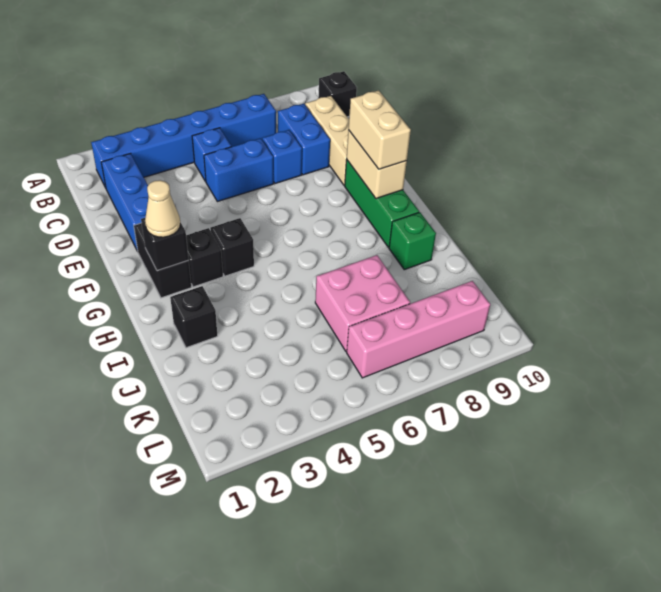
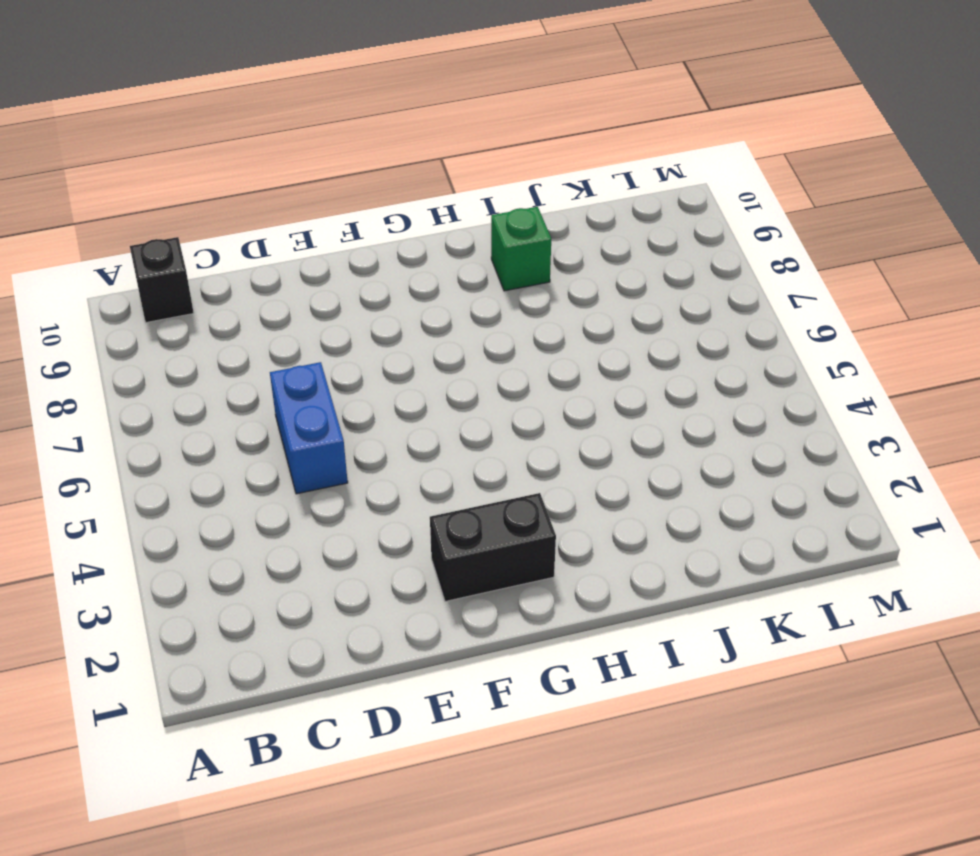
none -> blue 1x6 brick [91,94,276,188]
none -> blue 1x3 brick [101,154,148,251]
none -> blue 1x1 brick [192,128,231,182]

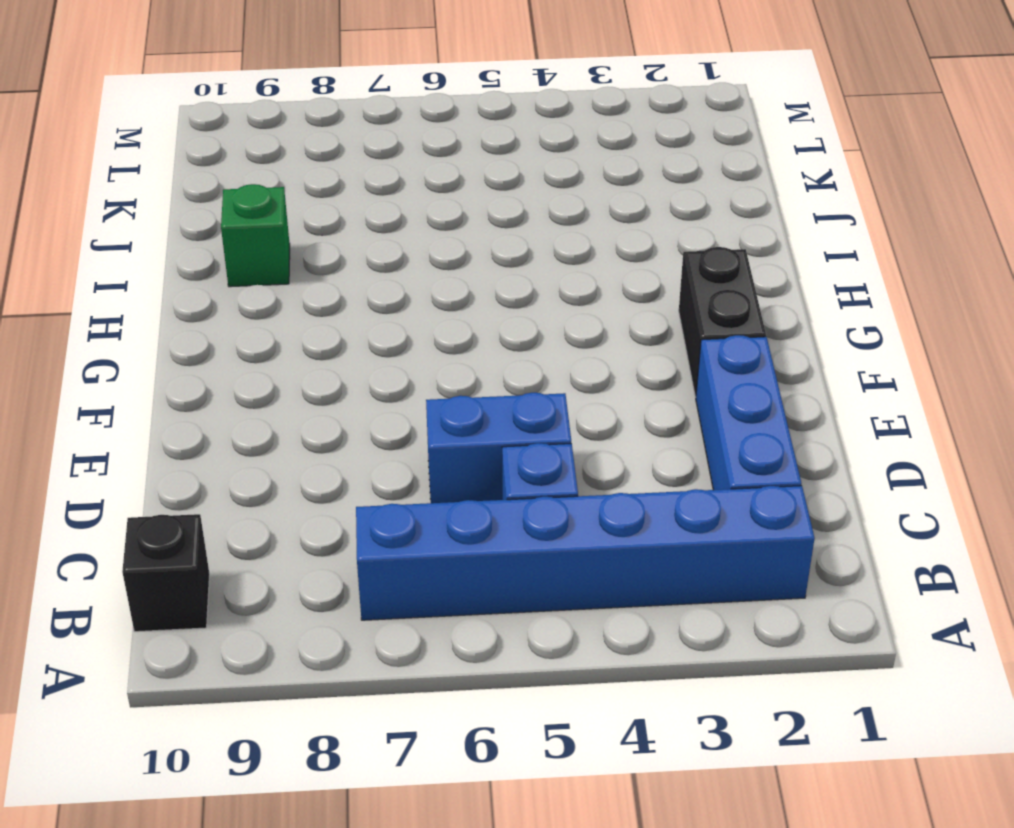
none -> blue 1x2 brick [278,104,330,175]
none -> tan 1x3 brick [305,96,349,186]
none -> blue 1x1 brick [262,130,302,184]

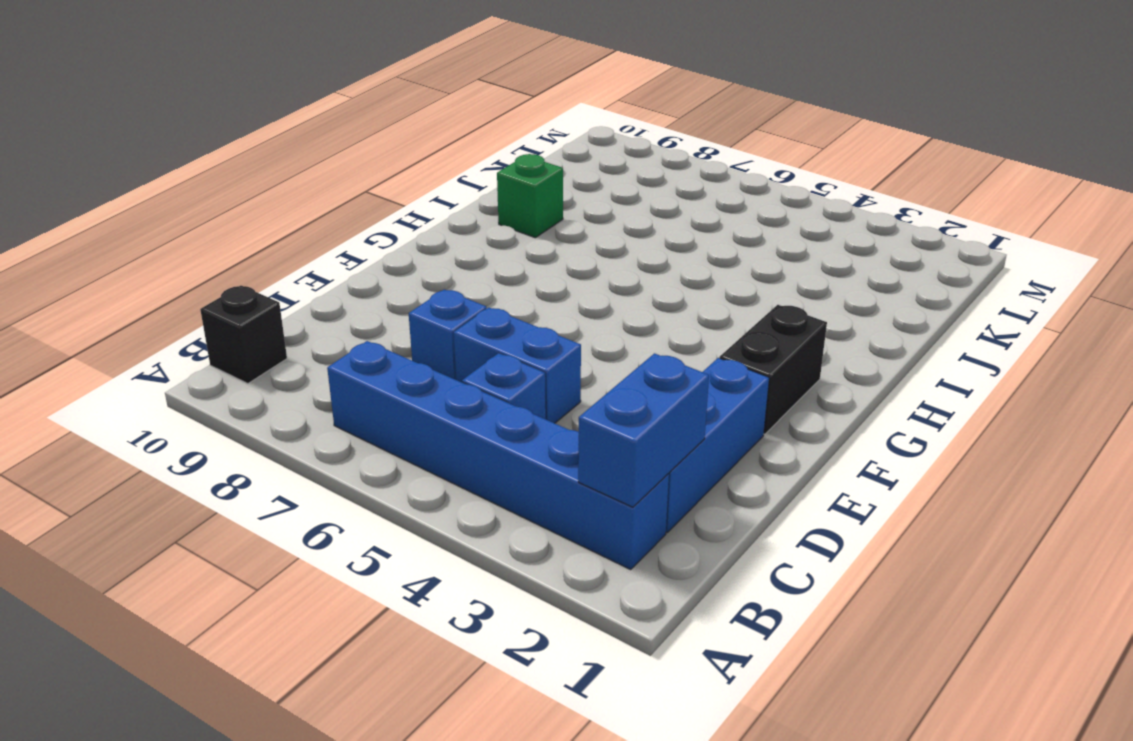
blue 1x2 brick [578,353,709,507] -> blue 1x2 brick moved to [278,104,330,175]
none -> tan 1x3 brick [305,96,349,186]
none -> green 1x3 brick [345,160,419,247]
none -> black 1x1 brick [186,228,223,287]

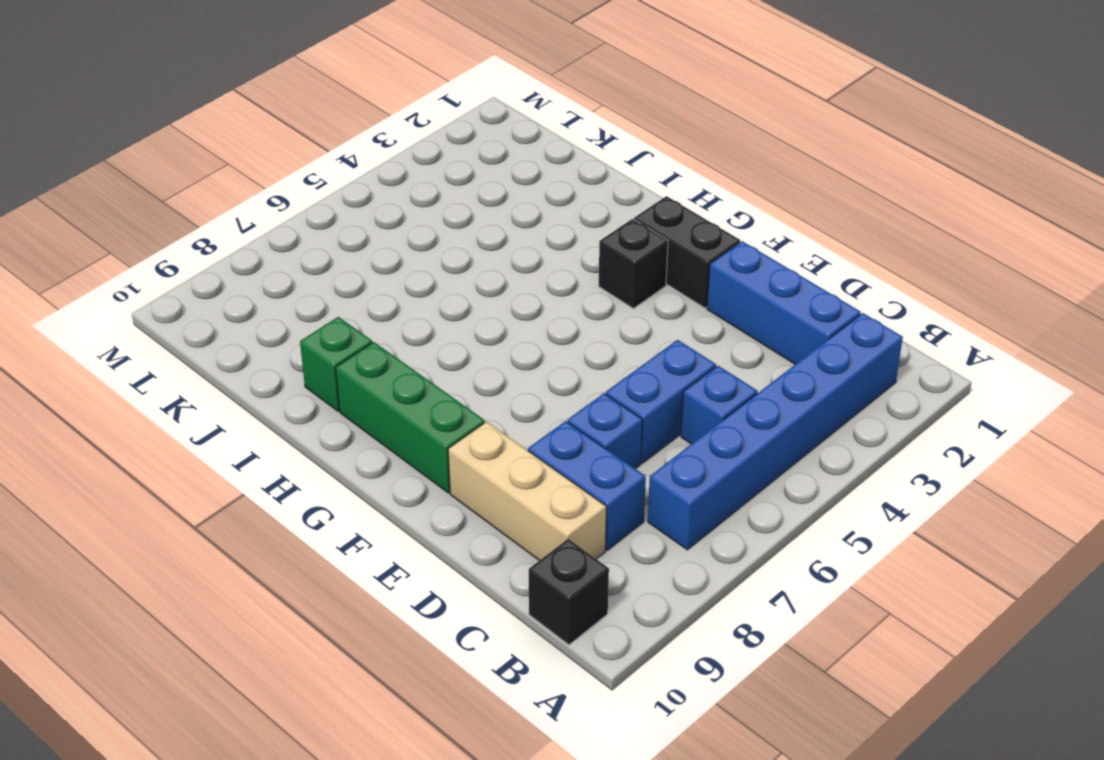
none -> black 1x1 brick [210,218,254,276]
none -> black 1x1 brick [170,286,218,348]
none -> pink 2x2 brick [315,255,410,351]

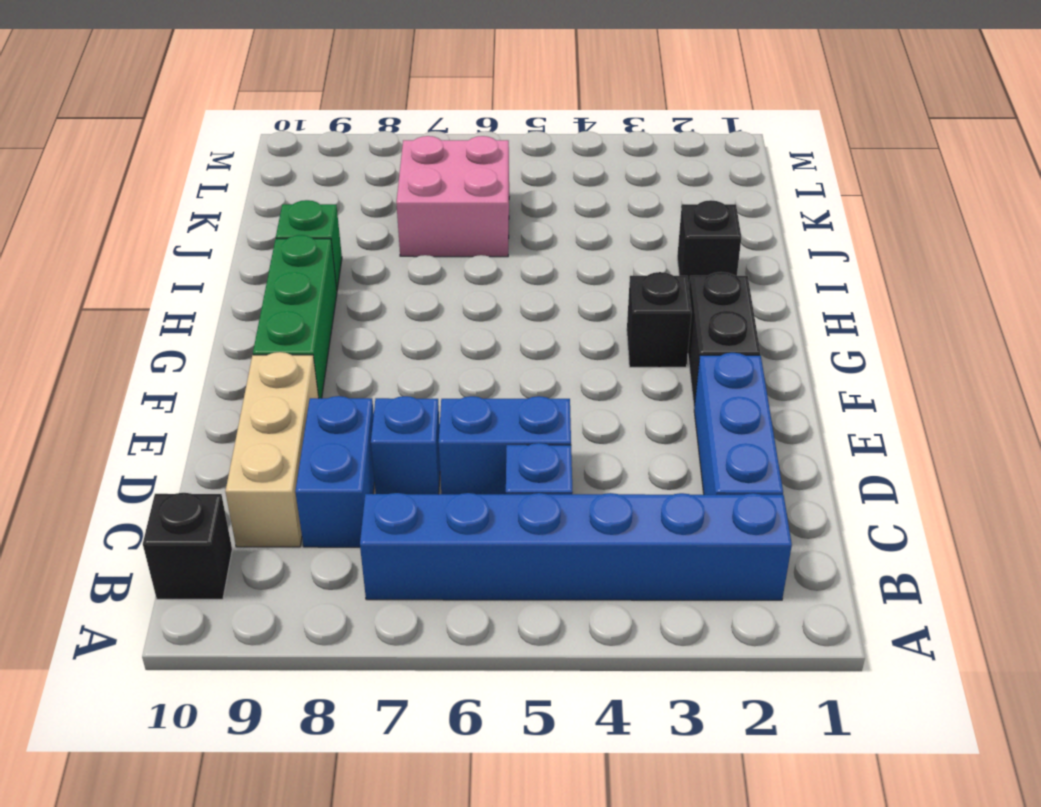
none -> black 1x1 brick [210,218,254,276]
none -> pink 1x4 brick [347,281,490,378]
none -> tan 1x2 brick [347,130,407,198]

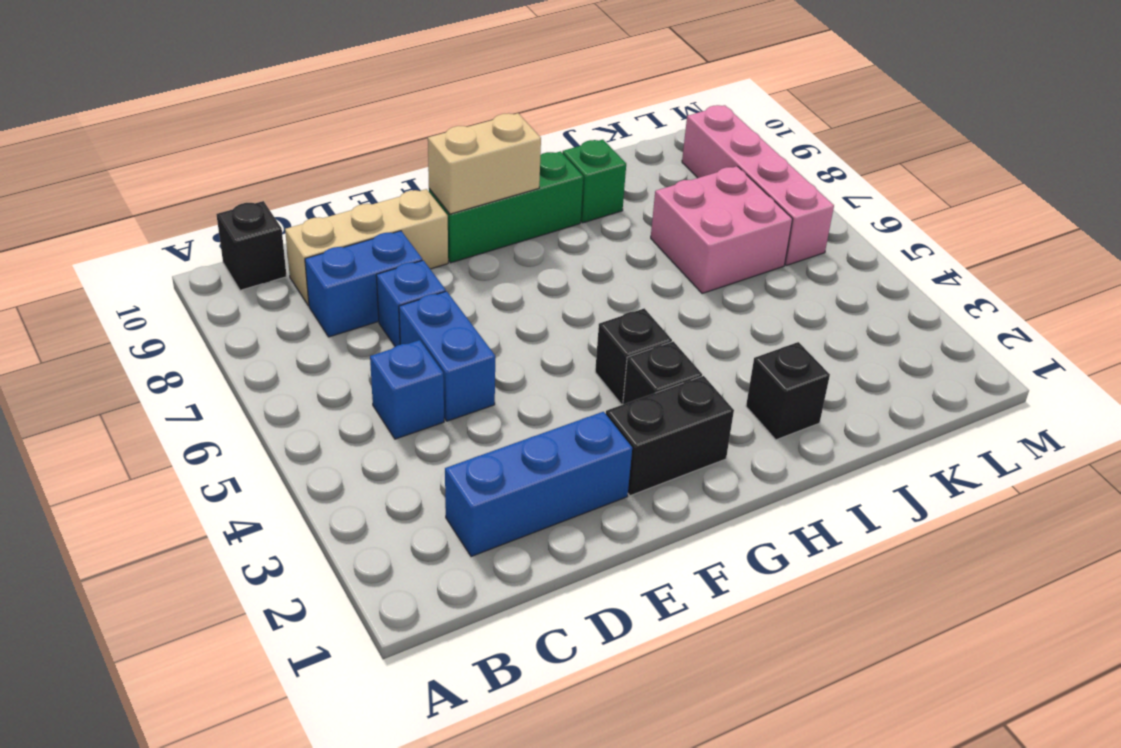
none -> blue 1x6 brick [91,94,276,188]
none -> black 1x1 brick [141,218,189,271]
none -> tan 1x2 brick [349,90,411,169]

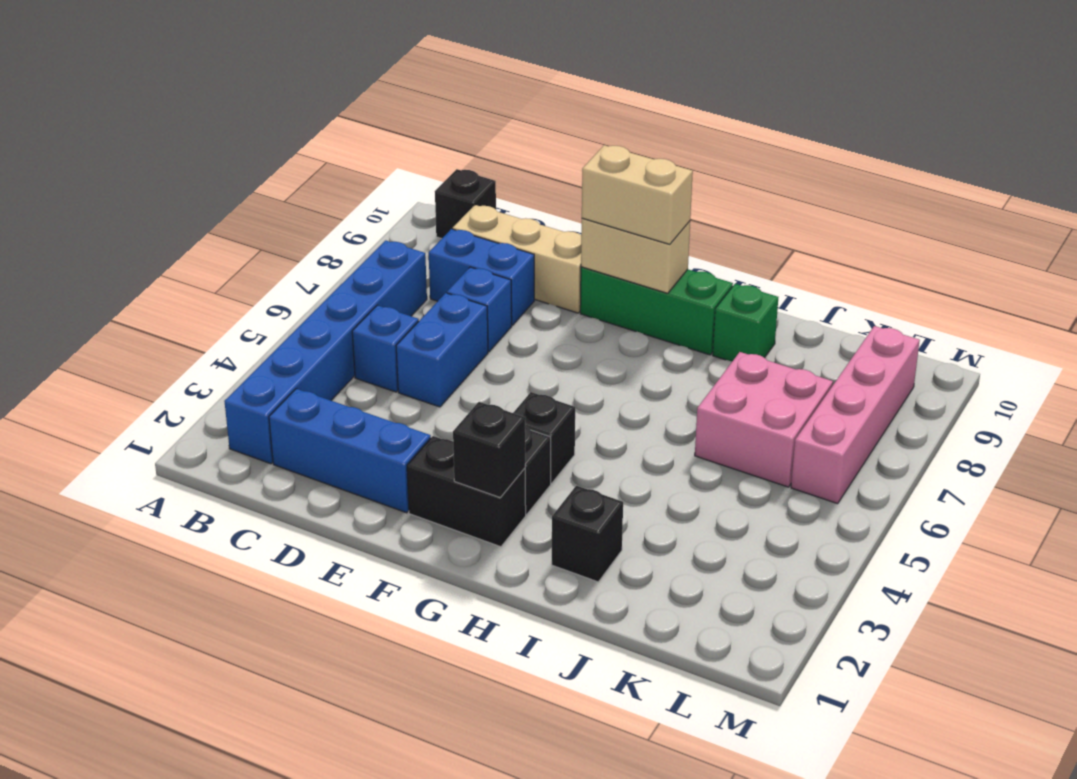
none -> tan 1x1 cone [145,180,180,237]

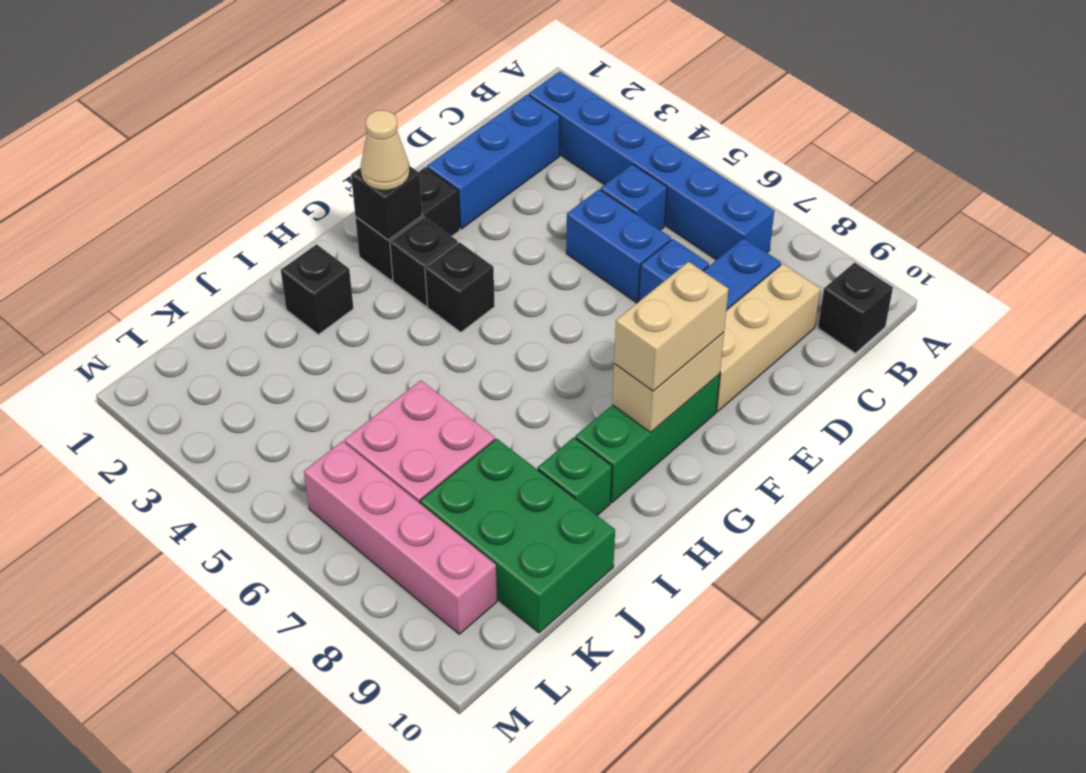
green 2x3 brick [420,439,615,633] -> none

